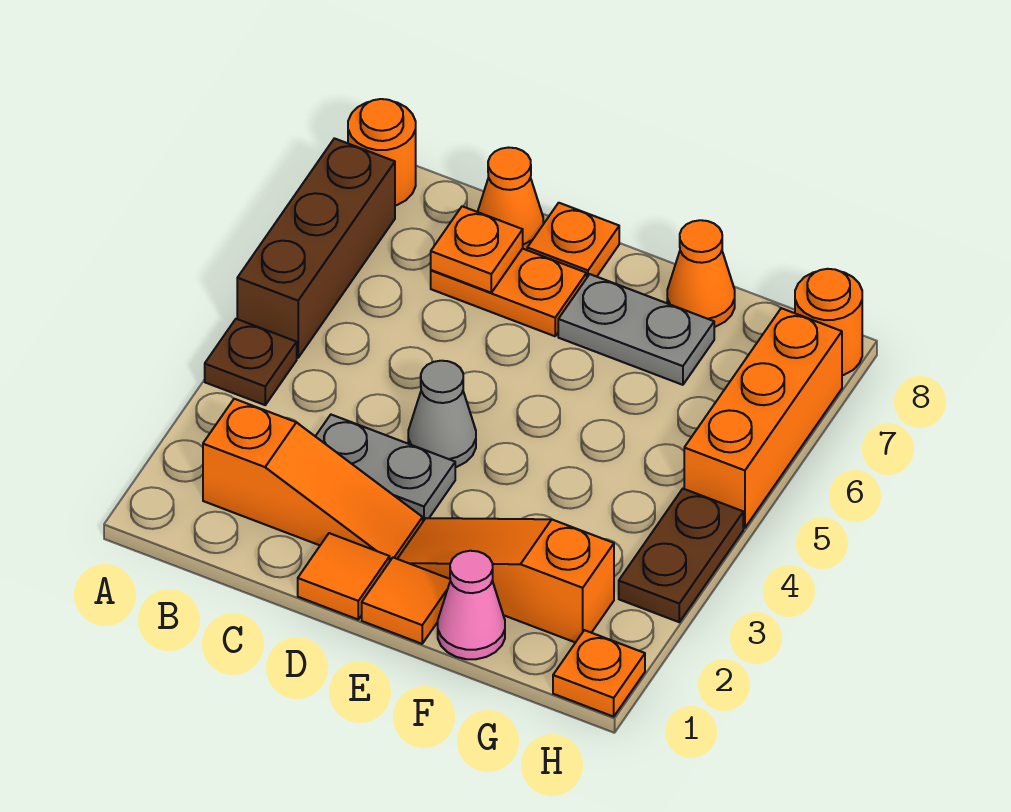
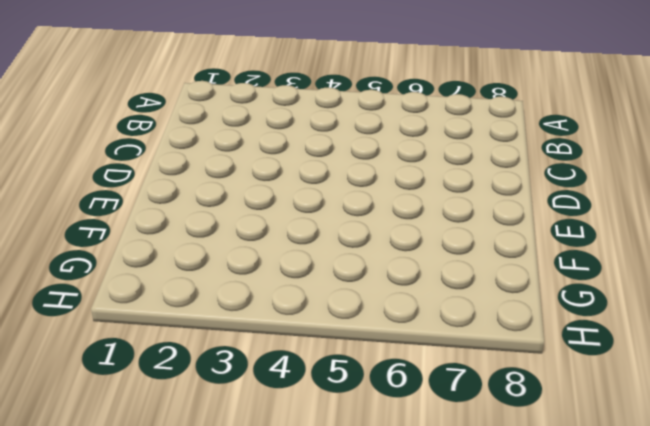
none -> brown 1x1 plate [205,319,297,405]
none -> brown 1x3 brick [237,138,395,358]
none -> orange 1x1 round brick [348,99,416,205]

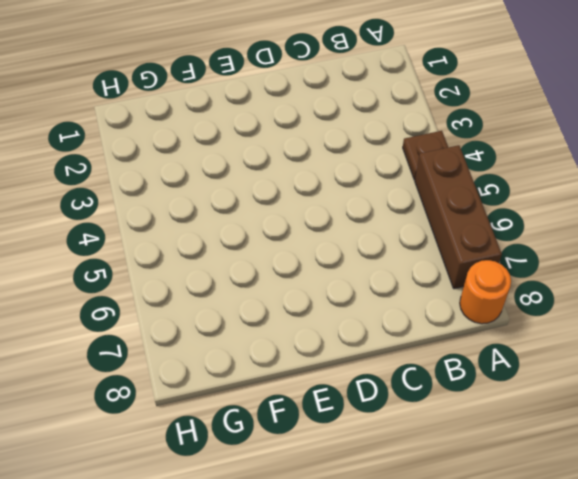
none -> orange 1x3 slope [203,399,423,561]
none -> grey 1x2 plate [315,415,455,521]
none -> orange 1x2 plate [431,248,587,336]

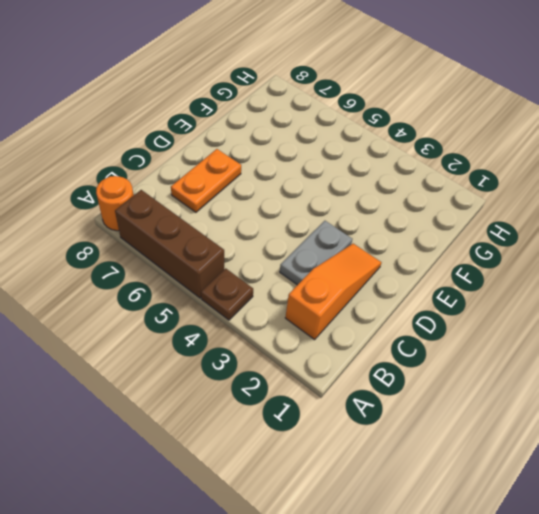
none -> orange 1x1 cone [478,148,543,250]
none -> orange 1x1 tile [298,533,390,619]
none -> grey 1x1 cone [408,361,476,467]

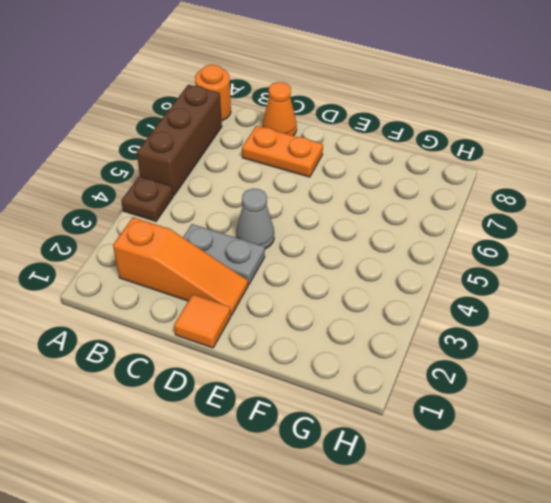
none -> orange 1x1 plate [527,203,619,277]
none -> orange 1x1 tile [362,558,450,644]
none -> orange 1x3 slope [398,518,614,643]

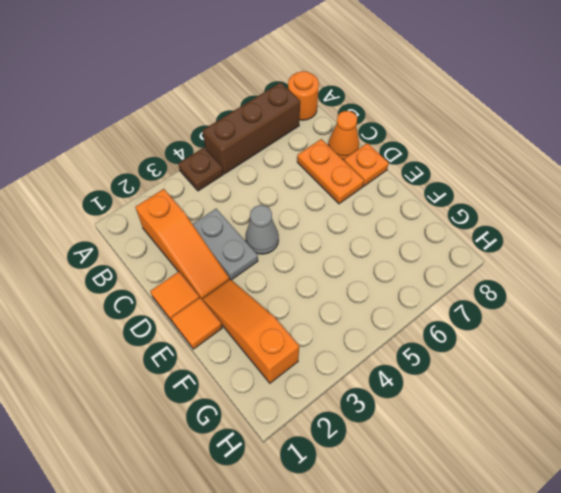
none -> grey 1x2 plate [558,274,714,385]
none -> pink 1x1 cone [438,551,505,659]
none -> orange 1x1 cone [667,220,735,327]

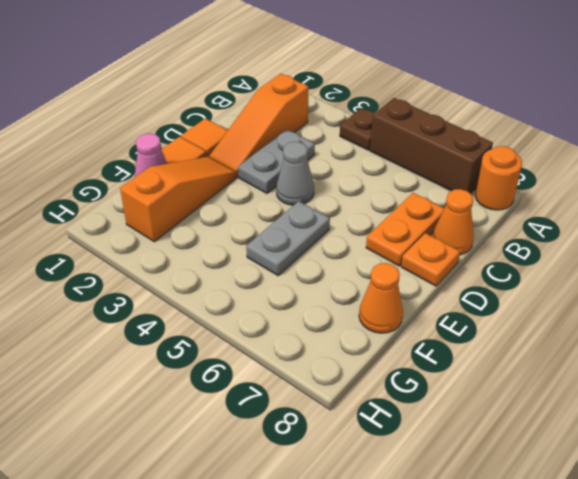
grey 1x2 plate [246,201,330,276] -> grey 1x2 plate moved to [558,274,714,385]
none -> orange 1x1 plate [553,630,645,717]
none -> brown 1x2 plate [619,489,743,622]
none -> orange 1x3 brick [684,308,842,528]

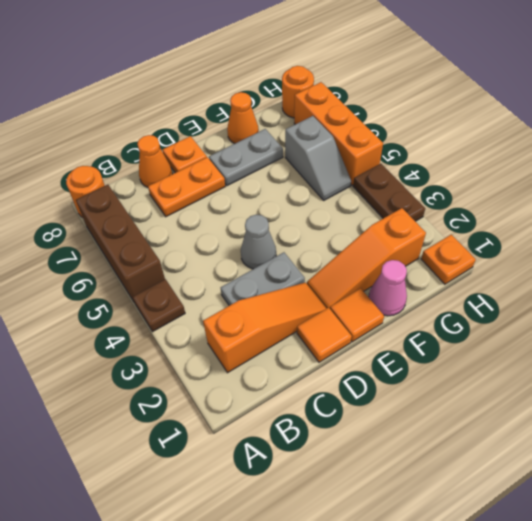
grey 1x2 slope [285,116,351,200] -> none
none -> orange 1x1 plate [431,206,523,293]

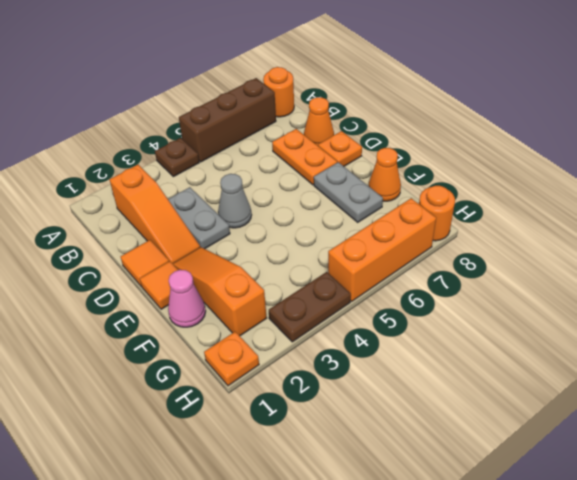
none -> orange 1x1 plate [431,206,523,293]

